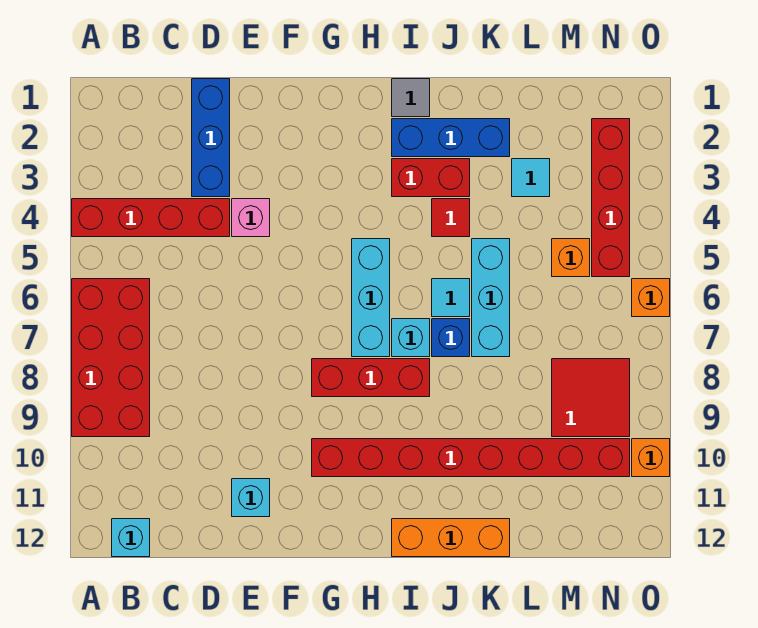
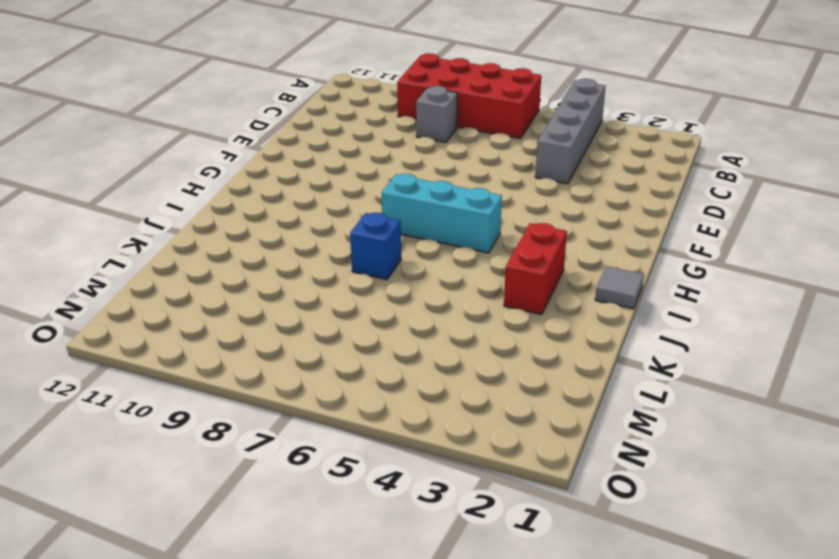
grey 1x4 brick [535,79,606,184] -> red 1x4 brick [72,199,230,237]
grey 1x1 brick [416,86,458,142] -> none
none -> cyan 1x1 brick [112,519,150,557]
none -> blue 1x3 brick [192,79,230,197]
none -> pink 1x1 brick [232,199,270,237]

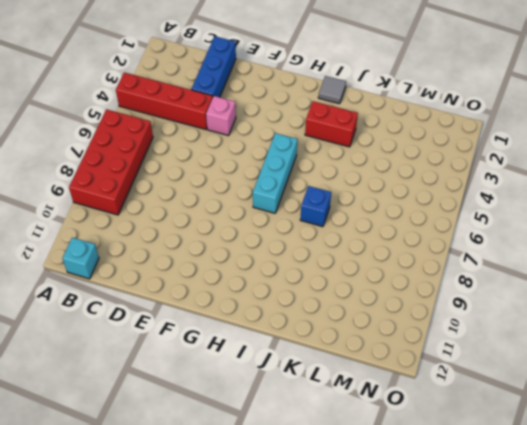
none -> cyan 1x1 brick [232,479,270,517]
none -> red 1x3 brick [312,359,430,397]
none -> red 1x8 brick [312,439,630,477]

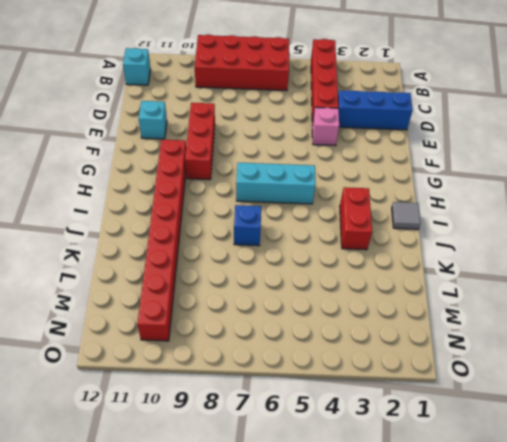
red 1x3 brick [185,103,215,180] -> red 1x3 brick moved to [312,359,430,397]
none -> blue 1x3 brick [392,119,510,157]
none -> cyan 1x1 brick [392,319,430,357]
none -> orange 1x3 brick [392,519,510,557]

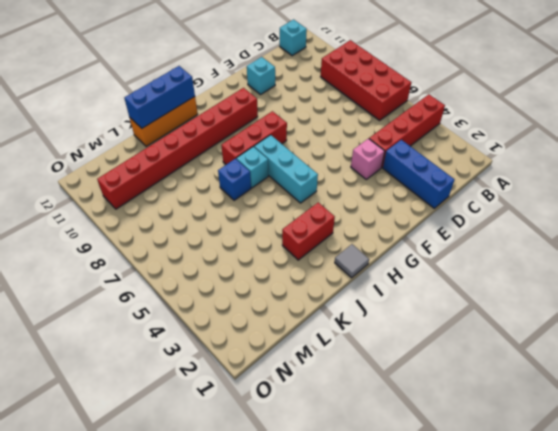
blue 1x3 brick [124,66,195,128] -> blue 1x3 brick moved to [392,119,510,157]
none -> red 1x1 tile [432,199,470,237]
none -> cyan 1x1 tile [432,279,470,317]
none -> cyan 1x3 brick [472,239,510,357]

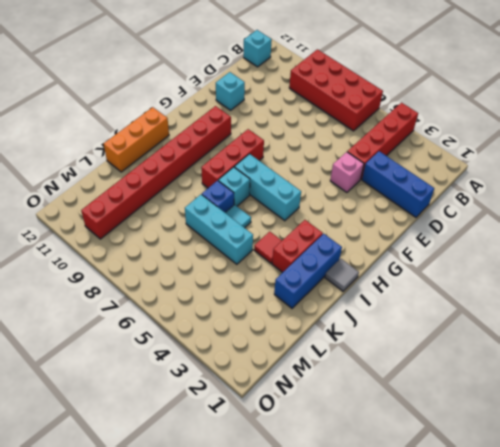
none -> cyan 1x1 tile [512,159,550,197]
none -> orange 1x1 brick [552,239,590,277]
none -> red 2x2 tile [552,359,630,437]

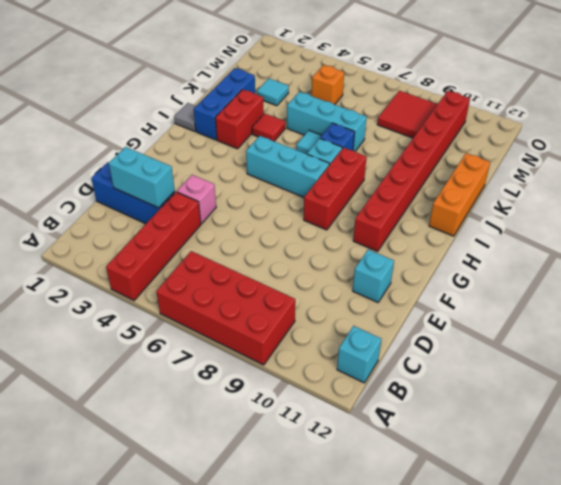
cyan 1x2 brick [109,147,175,208] -> none
none -> red 1x4 brick [592,119,630,277]
none -> orange 1x1 brick [632,279,670,317]
none -> orange 1x1 brick [632,439,670,477]

